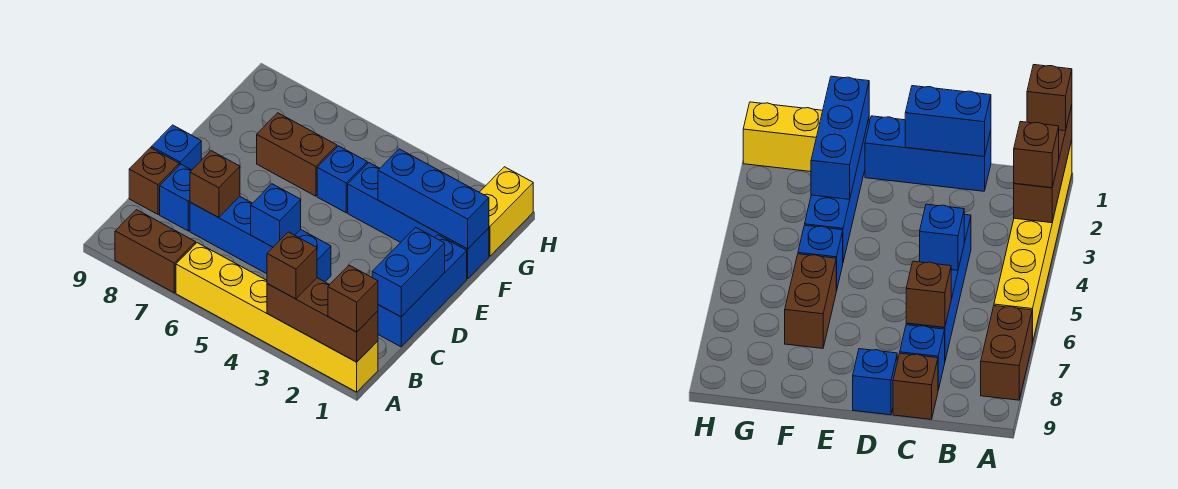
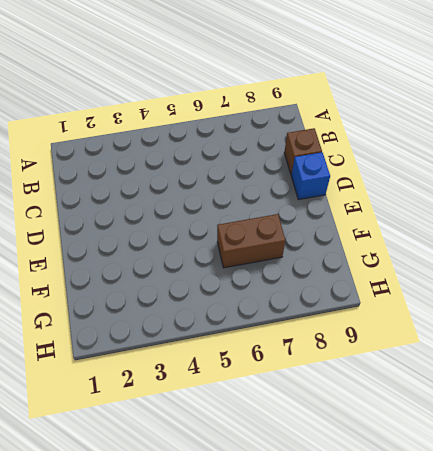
none -> yellow 1x6 brick [176,243,378,392]
none -> brown 1x2 brick [115,210,196,293]
none -> blue 1x3 brick [378,235,467,347]

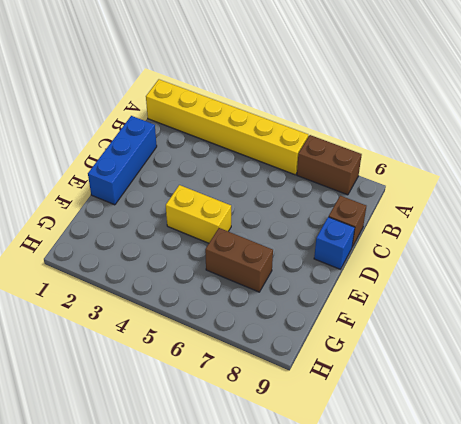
yellow 1x2 brick [166,185,231,243] -> yellow 1x2 brick turned to [479,167,533,256]
none -> blue 1x4 brick [190,197,331,282]
none -> blue 1x1 brick [160,164,192,231]
none -> blue 1x4 brick [348,163,489,279]

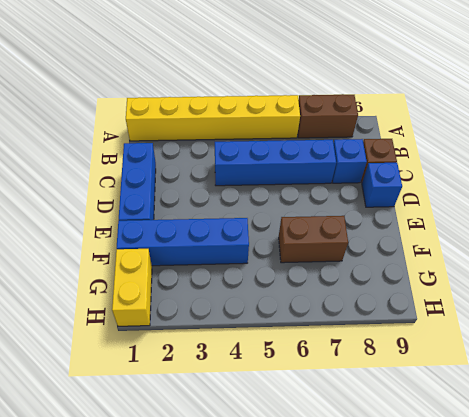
none -> blue 1x1 brick [317,146,367,213]
none -> brown 1x3 brick [267,278,378,362]
none -> blue 1x2 brick [372,227,445,317]

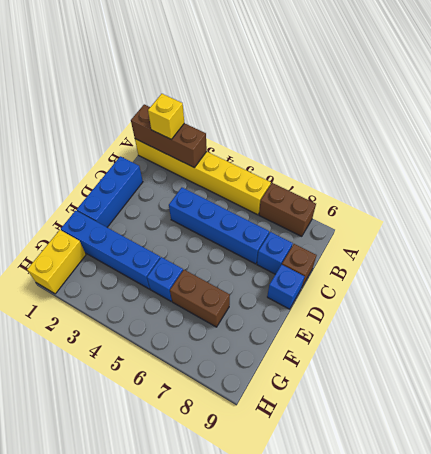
yellow 1x1 brick [148,94,184,139] -> none
none -> blue 1x2 brick [372,227,445,317]
none -> blue 1x1 brick [251,184,301,247]
none -> brown 1x1 brick [190,151,240,218]

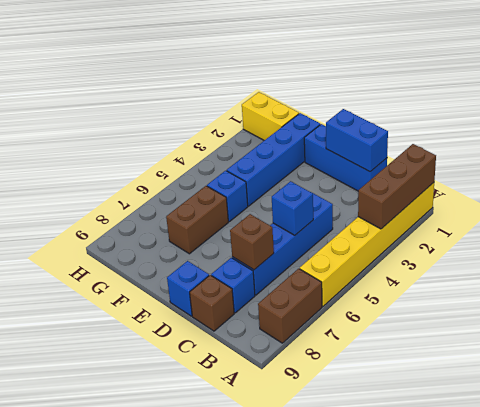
none -> blue 1x3 brick [378,149,489,249]
none -> brown 1x1 brick [328,265,378,332]
none -> brown 1x1 brick [267,232,317,299]

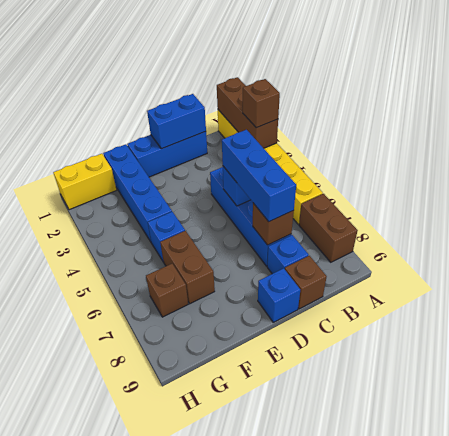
blue 1x3 brick [222,130,296,222] -> blue 1x3 brick moved to [378,149,489,249]
brown 1x1 brick [146,264,188,317] -> brown 1x1 brick moved to [328,265,378,332]

